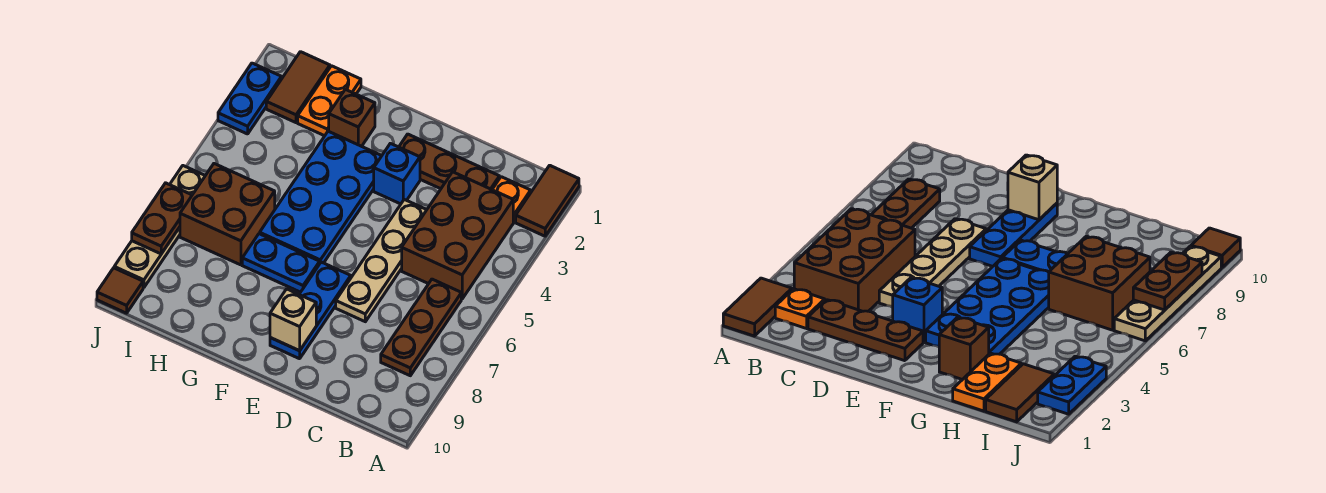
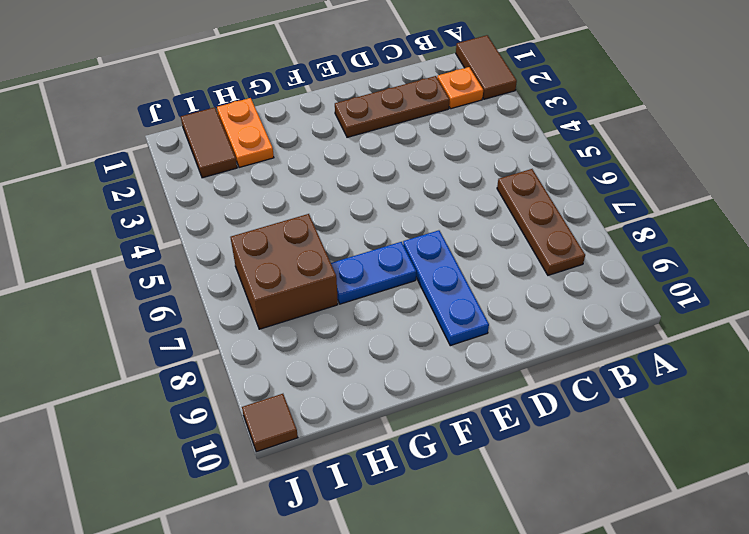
none -> brown 2x3 brick [402,172,513,299]
none -> tan 1x4 plate [336,200,426,322]
none -> blue 1x1 brick [374,143,420,204]

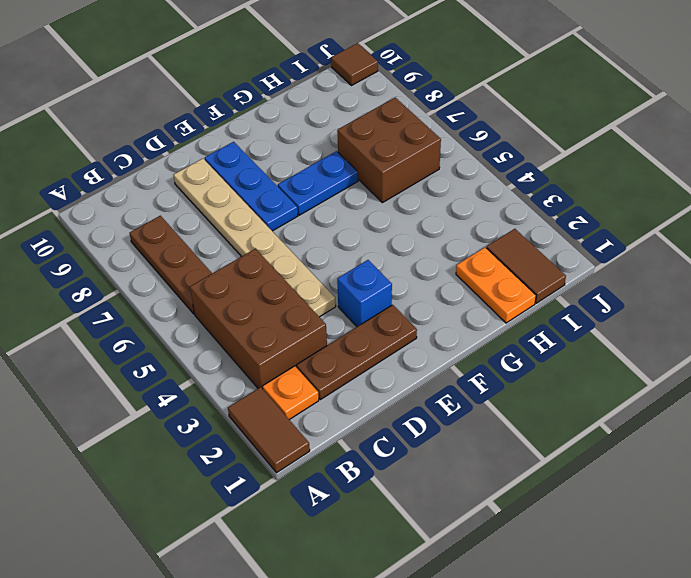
tan 1x6 plate [174,159,336,317] -> tan 1x4 plate [336,200,426,322]
none -> blue 2x4 plate [260,131,381,263]
none -> brown 1x1 brick [329,89,375,146]
none -> blue 1x2 plate [218,63,281,134]

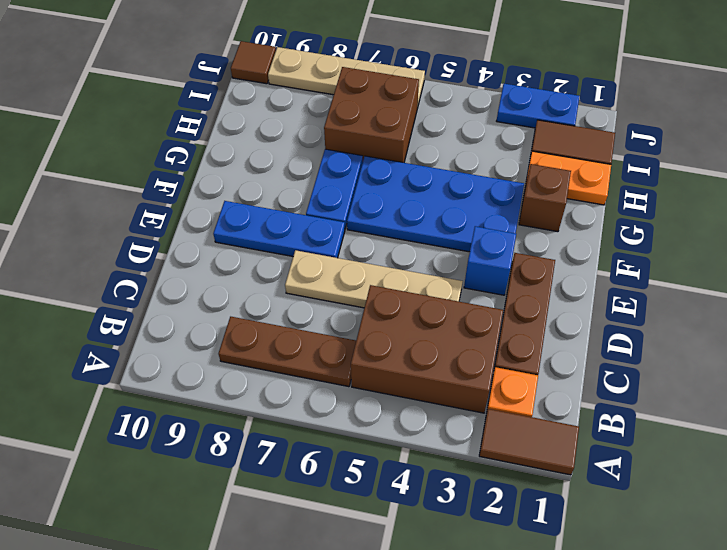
none -> tan 1x1 brick [270,289,316,351]
none -> brown 1x2 plate [132,183,192,254]

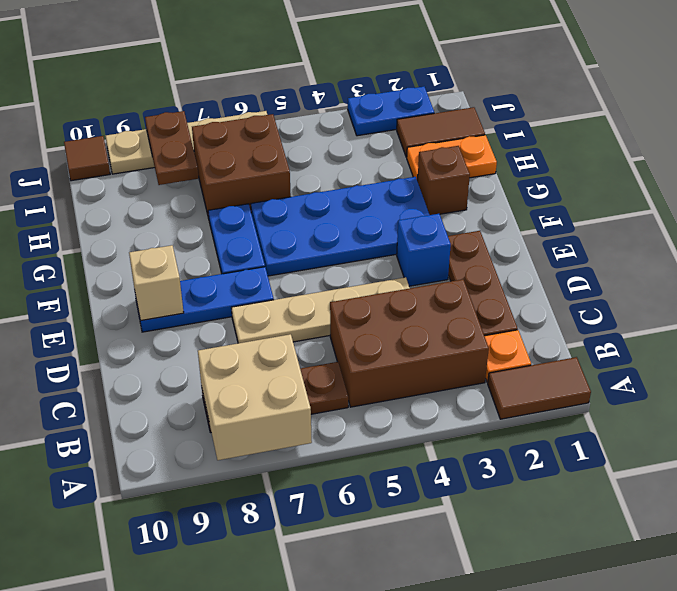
tan 2x2 brick [198,334,312,460] -> none
brown 1x2 plate [145,111,199,185] -> brown 1x2 plate turned to [132,183,192,254]

